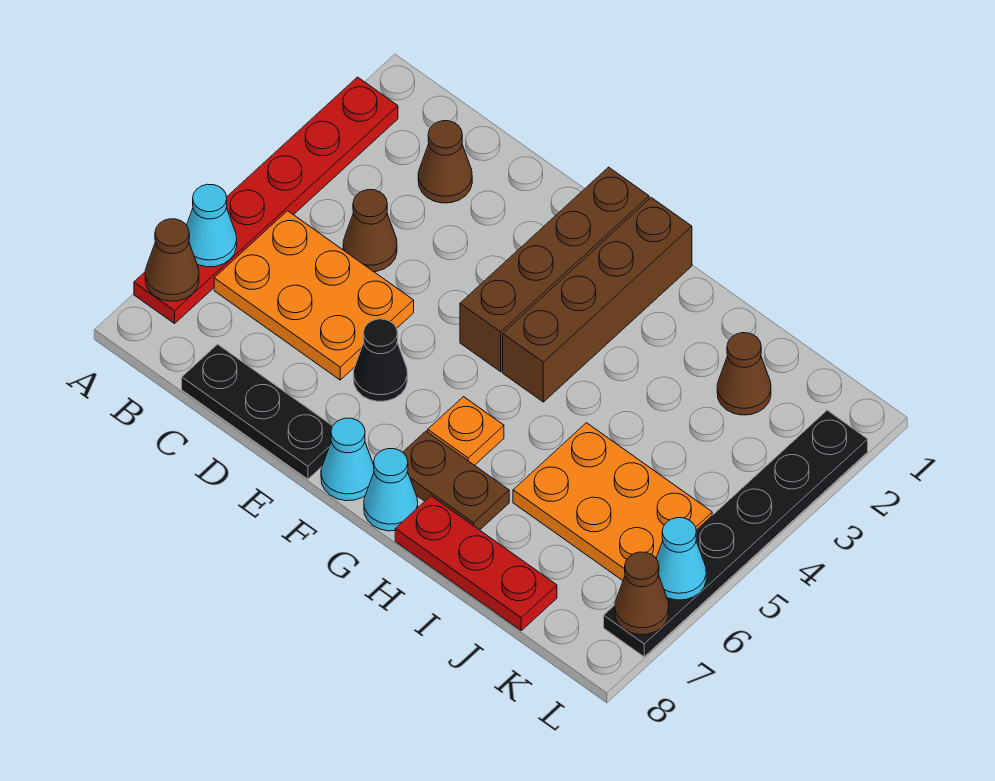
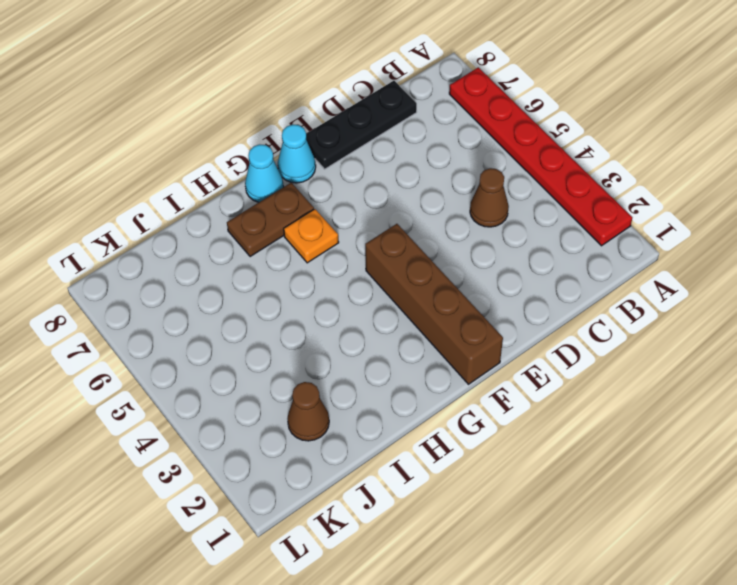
none -> orange 2x3 plate [214,211,414,380]
none -> brown 1x1 cone [418,121,472,203]
none -> black 1x1 cone [354,319,407,401]

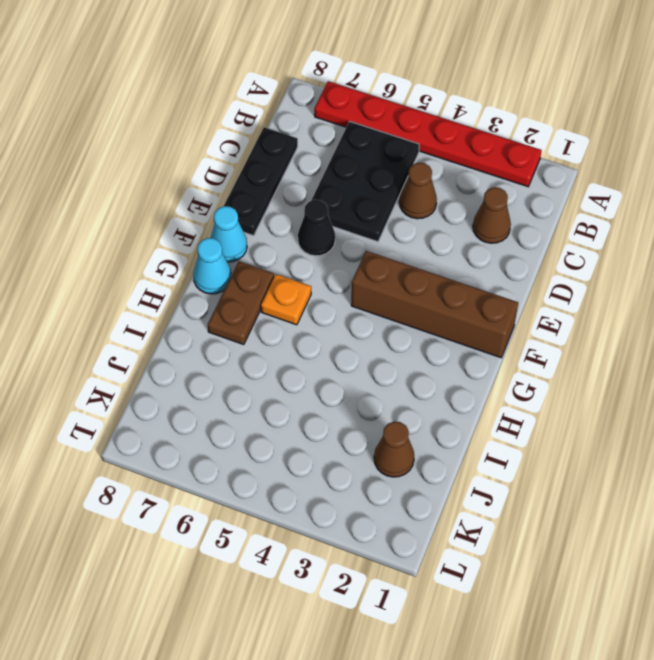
black 2x3 plate [311,121,419,242] -> orange 2x3 plate [214,211,414,380]
none -> brown 1x4 brick [503,198,692,402]
none -> red 1x3 plate [395,496,557,630]
none -> orange 2x3 plate [513,423,712,581]

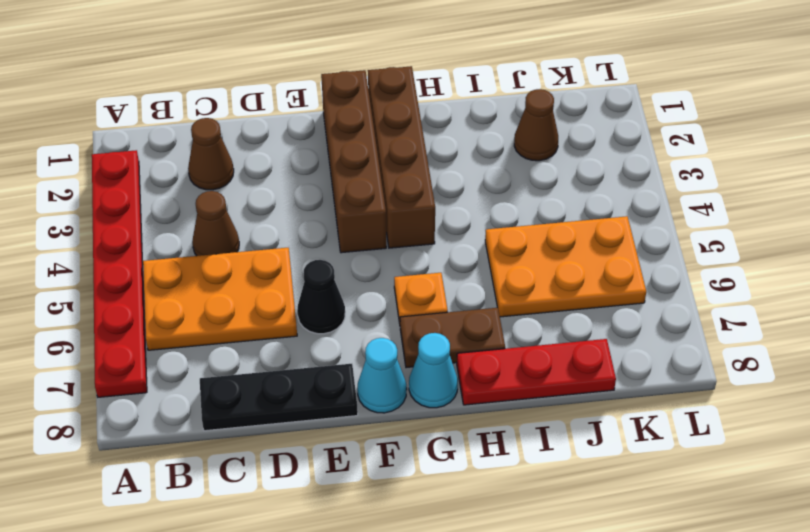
none -> black 1x6 plate [604,410,868,657]
none -> cyan 1x1 cone [187,184,237,267]
none -> brown 1x1 cone [145,219,199,301]

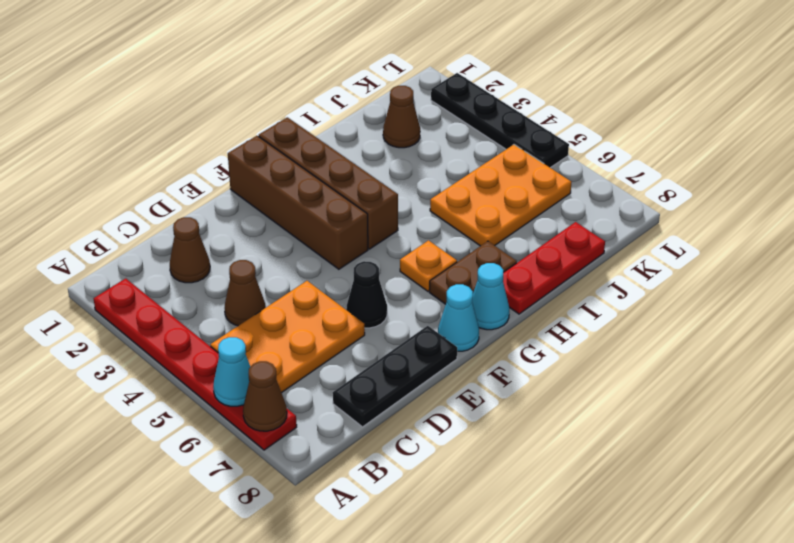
black 1x4 plate [431,73,569,168] -> black 1x6 plate [604,410,868,657]
none -> cyan 1x1 cone [656,518,706,600]
none -> brown 1x1 cone [615,552,669,635]

